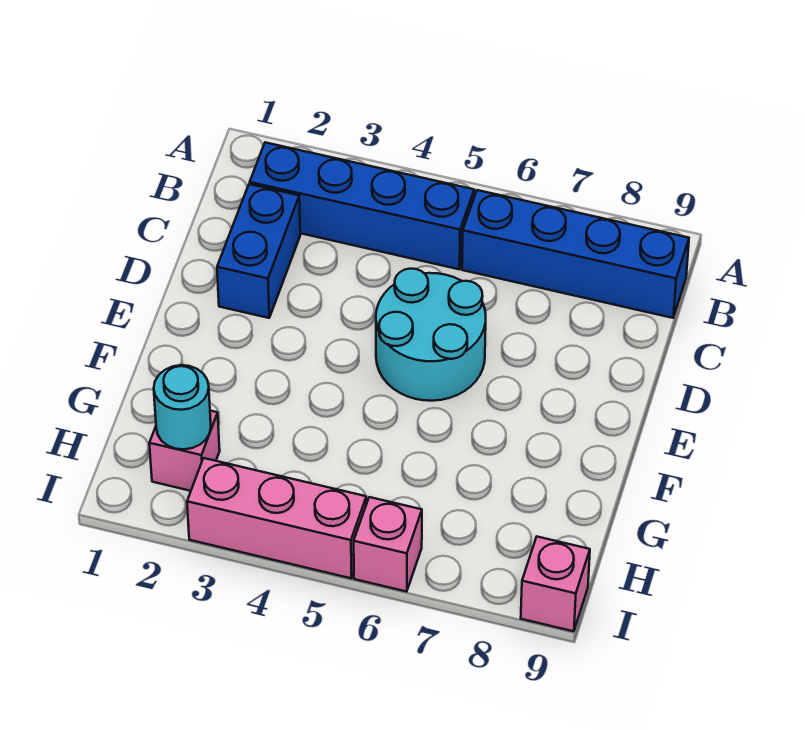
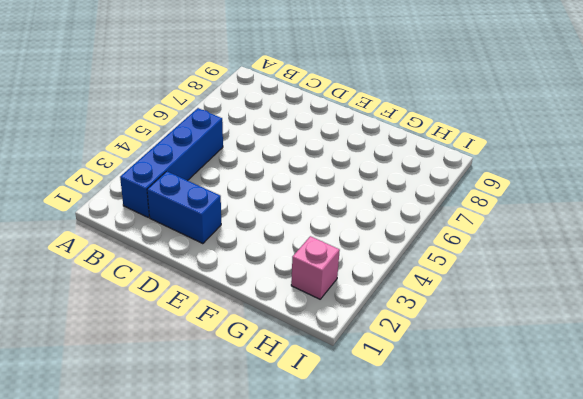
none -> blue 1x4 brick [462,190,689,318]
none -> cyan 2x2 round brick [376,269,486,401]

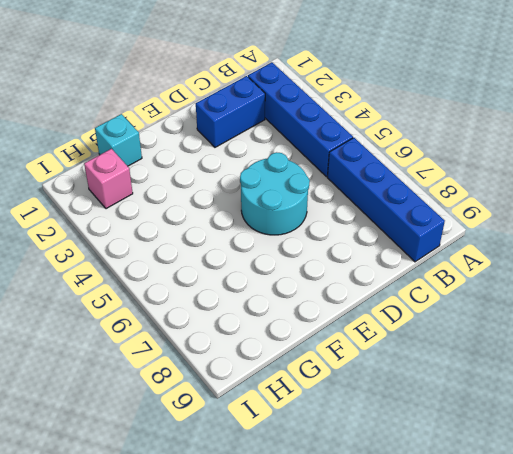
cyan 1x1 brick [95,114,142,166] -> none
none -> pink 1x3 brick [187,458,366,578]
none -> pink 1x1 brick [354,497,422,592]

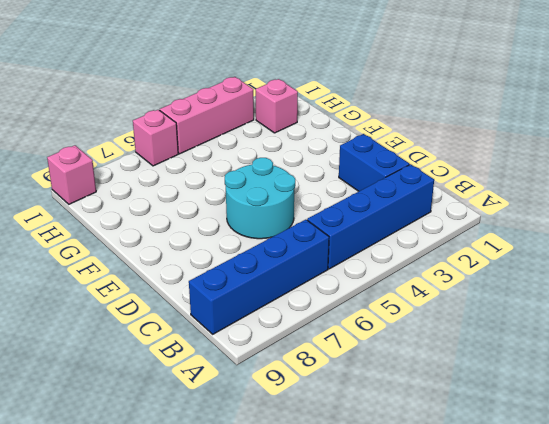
none -> cyan 1x1 round brick [154,365,211,449]

